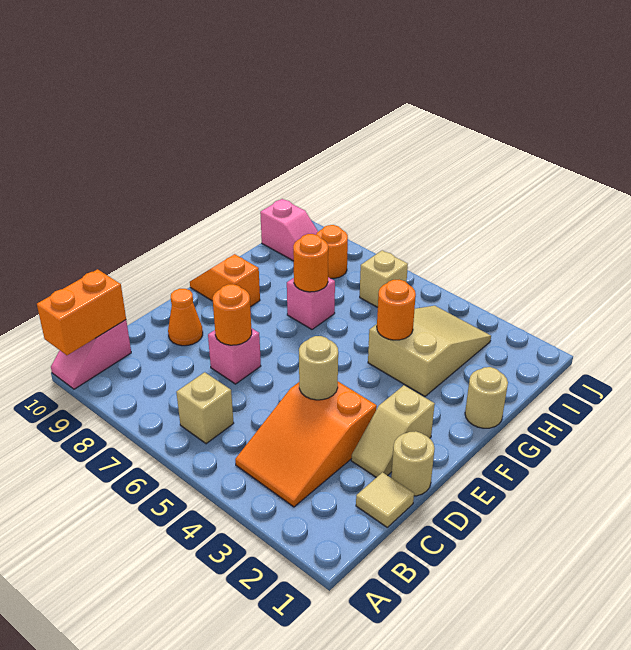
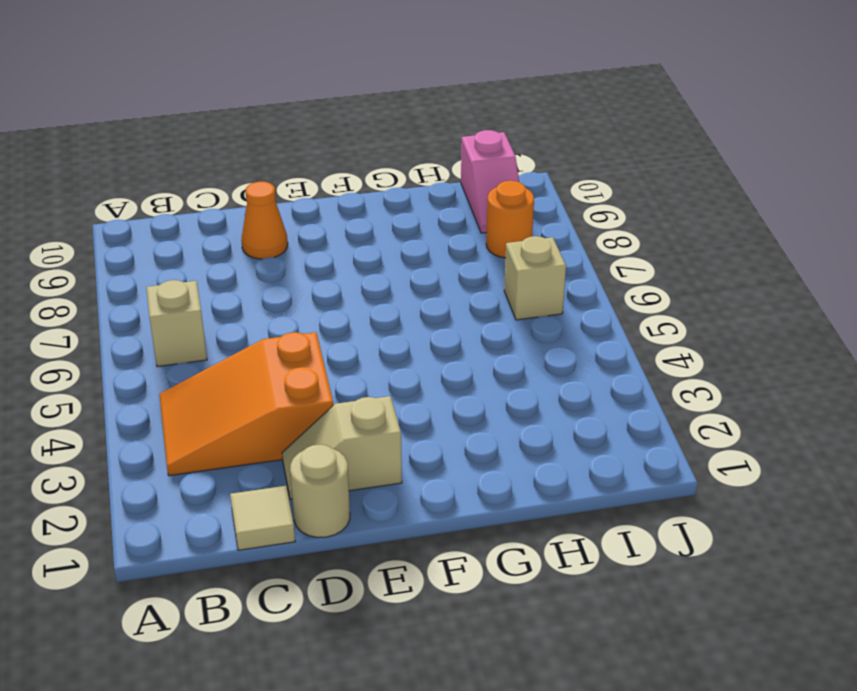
none -> pink 1x2 slope [51,320,131,389]
none -> pink 1x1 brick [208,328,261,384]
none -> orange 1x2 slope [190,254,260,307]

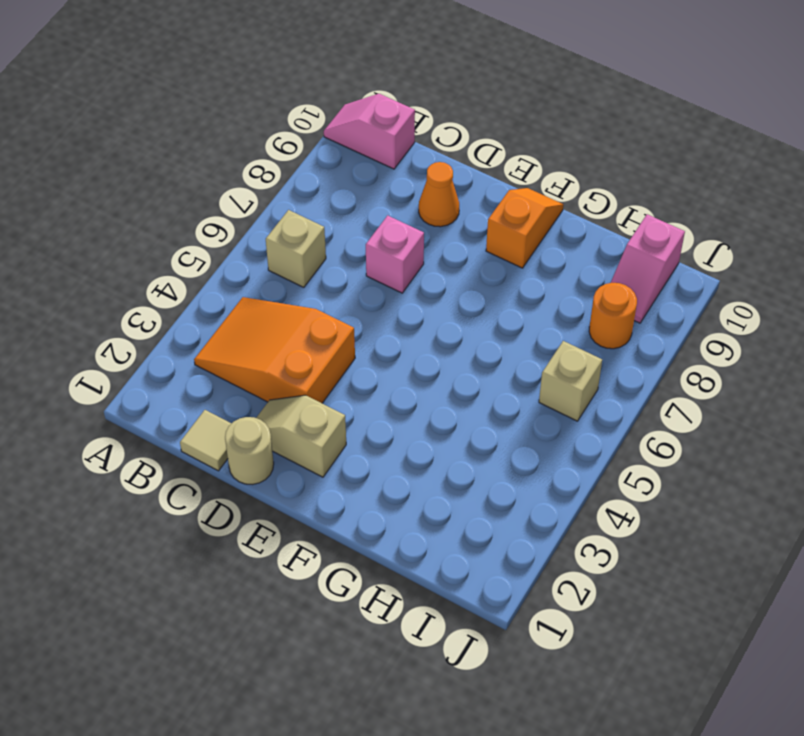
none -> tan 1x1 round brick [465,367,508,428]
none -> tan 2x3 slope [368,306,491,396]
none -> pink 1x1 brick [287,277,335,329]

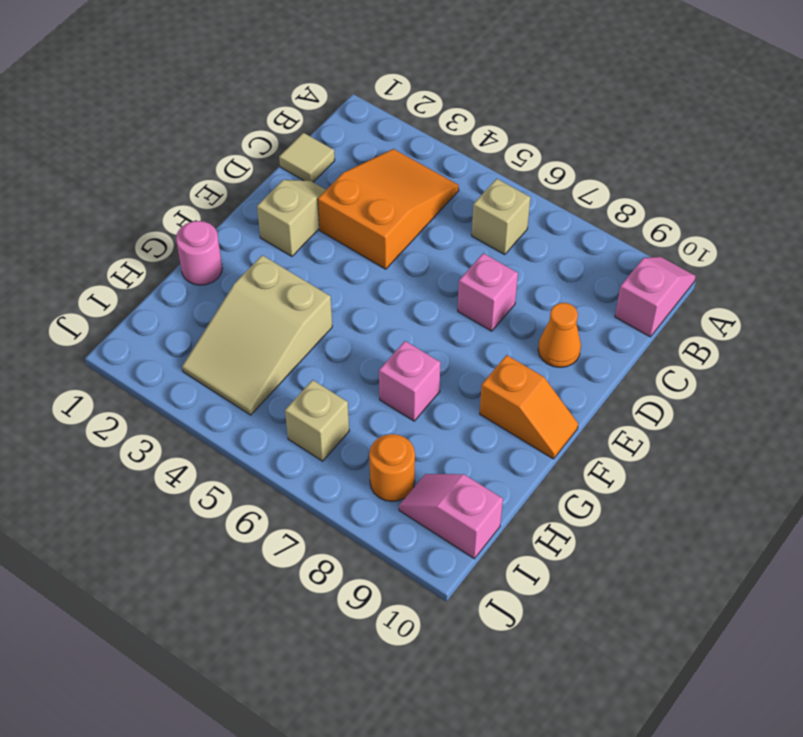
pink 1x1 round brick [176,221,222,285] -> tan 1x1 round brick [465,367,508,428]
none -> tan 1x1 round brick [391,431,435,496]
none -> orange 1x2 brick [37,269,126,355]
none -> tan 1x1 round brick [299,336,338,400]

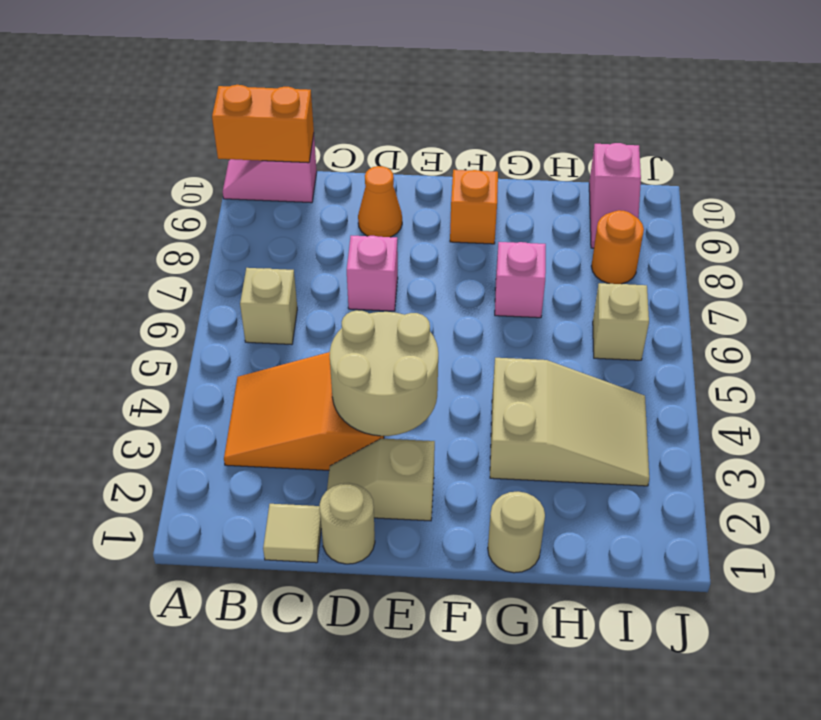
tan 2x2 round brick [330,310,438,436] -> tan 1x1 round brick [299,336,338,400]
none -> orange 1x1 round brick [213,284,252,345]
none -> orange 1x1 round brick [377,280,416,340]
none -> orange 1x1 round brick [293,234,328,292]

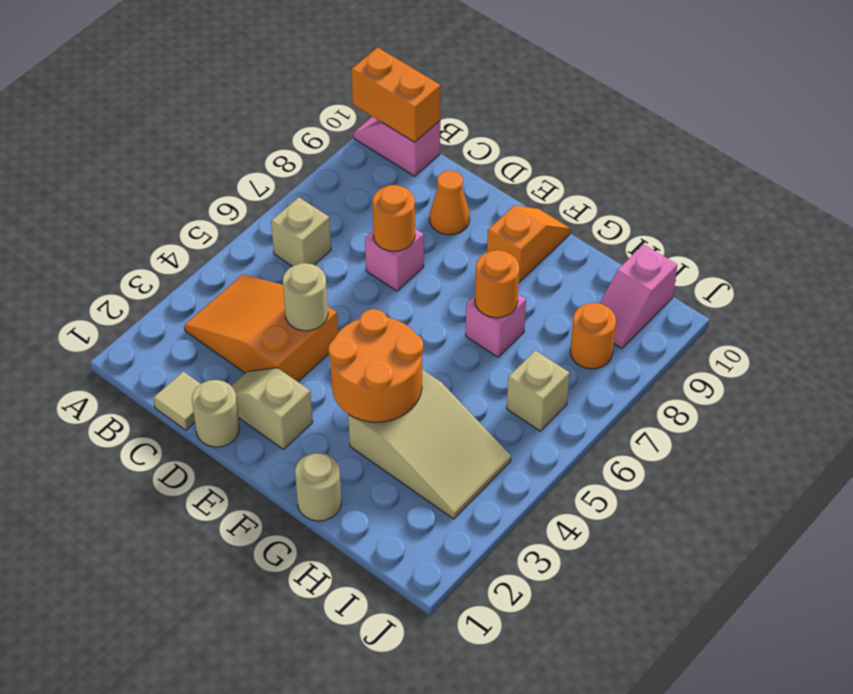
orange 2x2 round brick [328,309,423,422] -> orange 1x1 round brick [377,280,416,340]

